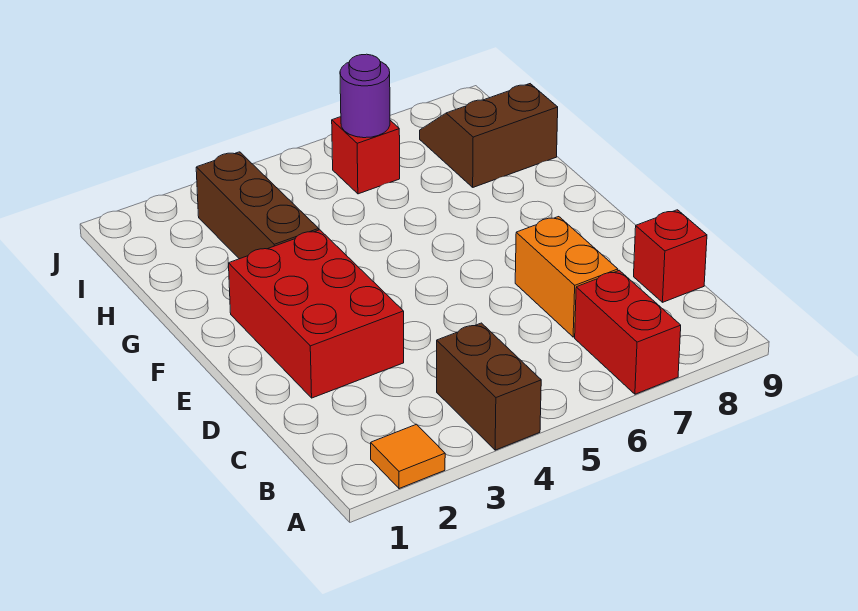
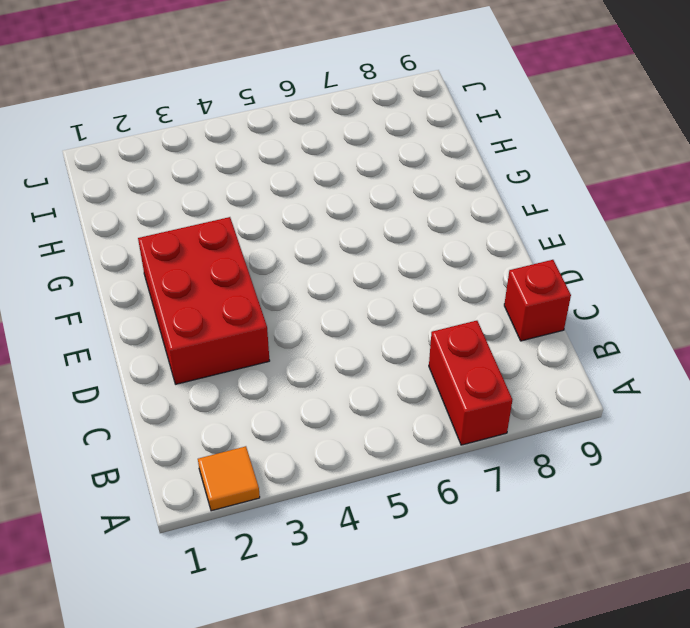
none -> brown 1x2 brick [437,323,541,450]
none -> orange 1x2 brick [515,217,618,337]

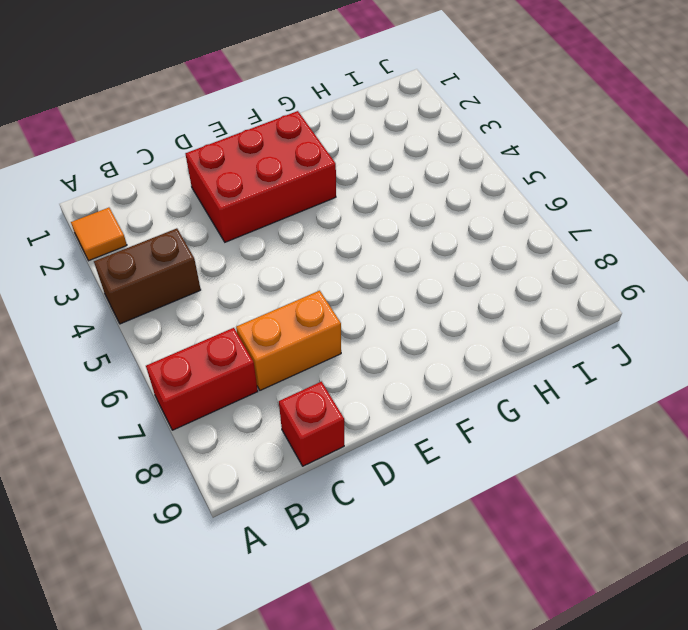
none -> brown 1x3 brick [196,152,319,259]
none -> brown 2x2 slope [420,84,558,187]

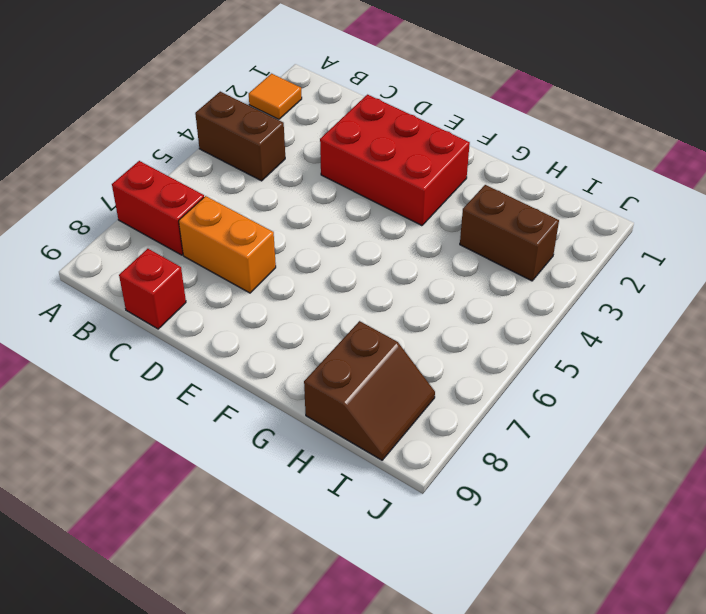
brown 1x2 brick [460,185,559,281] -> brown 1x3 brick [196,152,319,259]
none -> red 1x1 brick [332,117,400,194]
none -> purple 1x1 round brick [340,54,390,138]

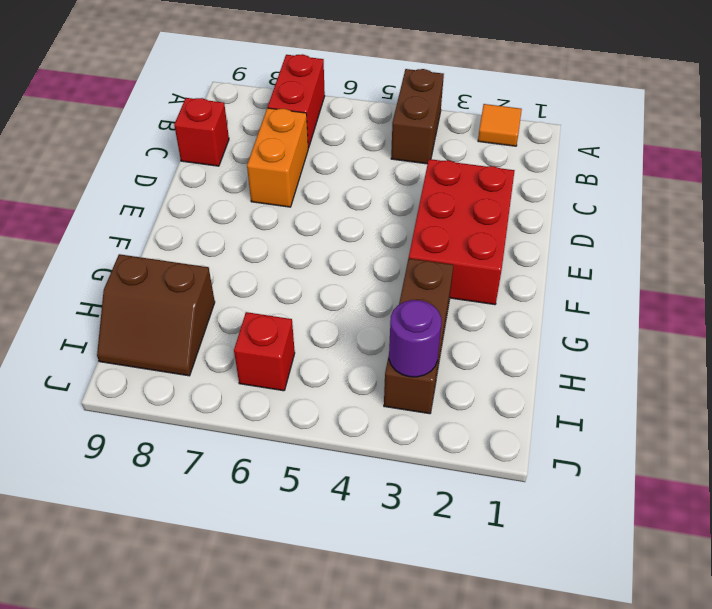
purple 1x1 round brick [389,300,441,377] -> purple 1x1 round brick moved to [340,54,390,138]

